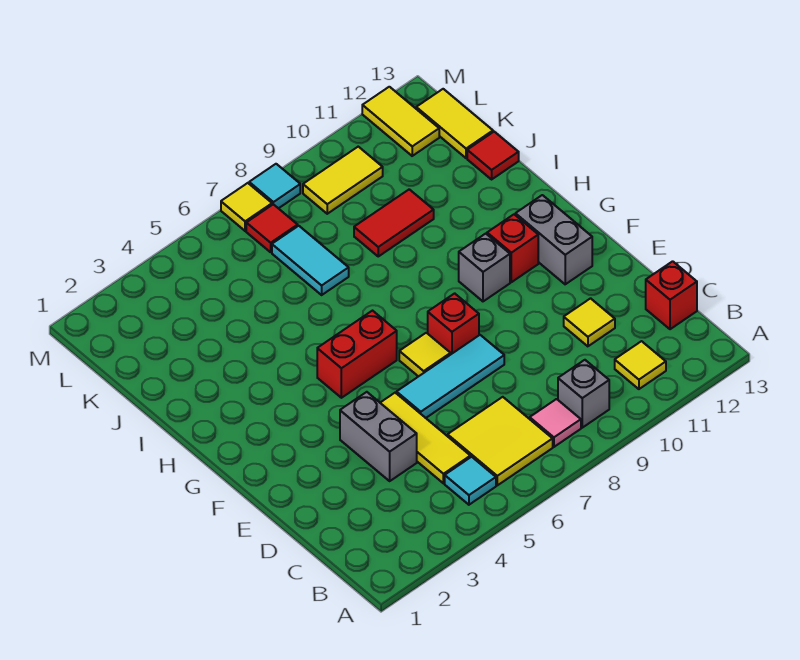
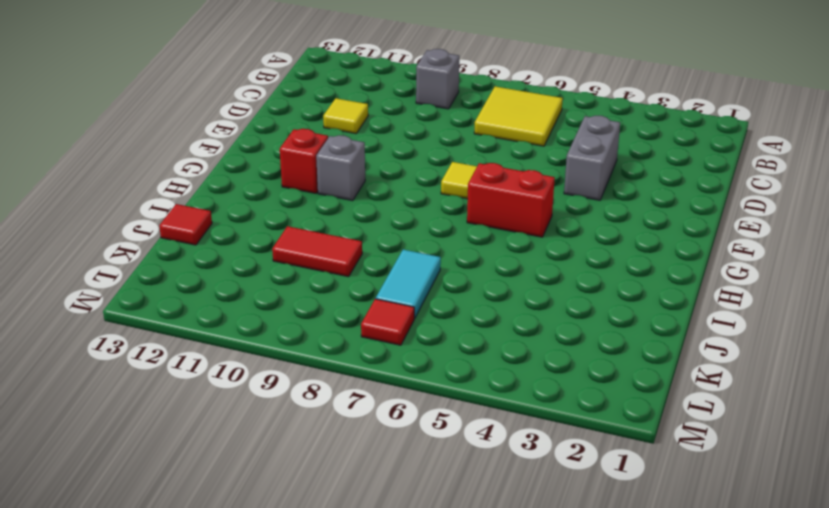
none -> cyan 1x1 tile [445,457,496,505]
none -> pink 1x1 tile [530,399,581,447]
none -> yellow 1x1 tile [615,341,666,389]

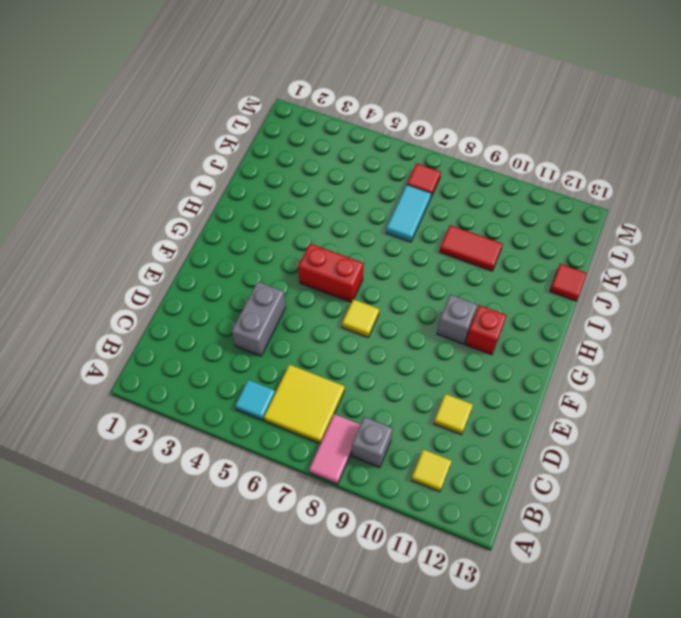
pink 1x2 tile [309,414,360,484] -> pink 1x1 tile [530,399,581,447]
none -> yellow 1x3 tile [380,393,470,483]
none -> red 1x1 brick [646,261,697,329]
none -> cyan 1x3 tile [397,335,504,418]

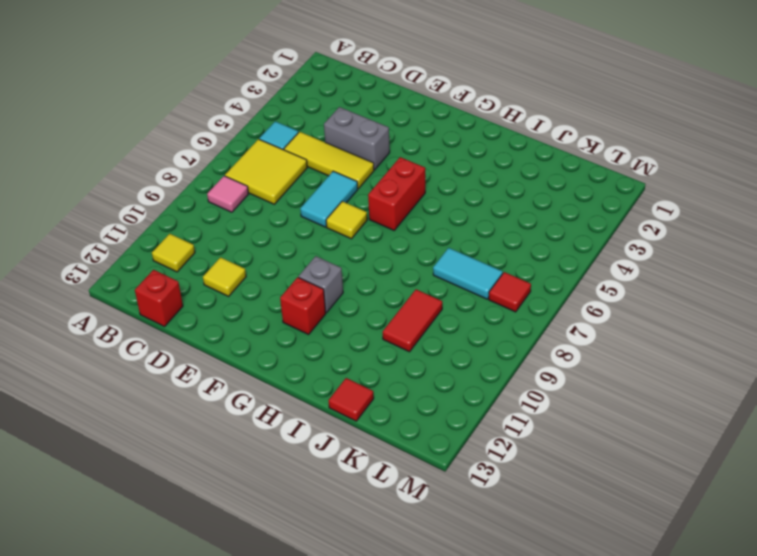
cyan 1x2 tile [300,171,358,227] -> cyan 1x3 tile [397,335,504,418]
none -> grey 1x1 brick [558,360,609,428]
none -> red 1x1 brick [428,293,479,354]
none -> grey 1x2 brick [515,195,592,284]

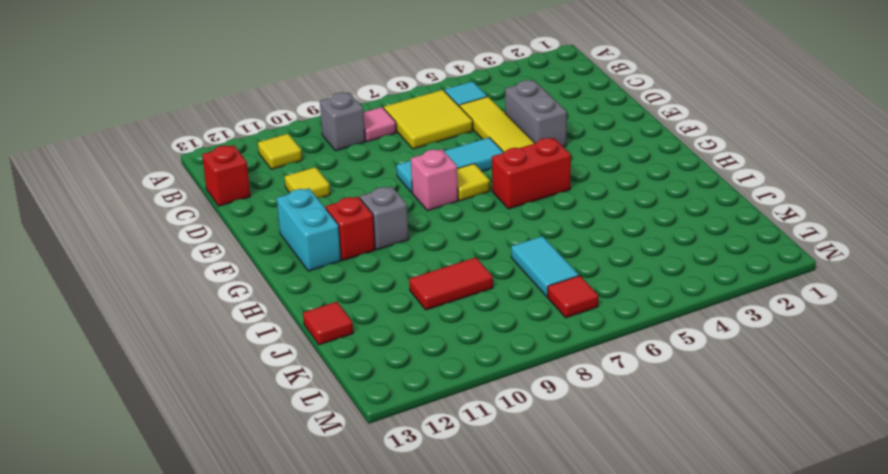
pink 1x1 brick [411,149,458,211] -> red 1x1 brick [428,293,479,354]
cyan 1x2 brick [277,188,341,271] -> grey 1x2 brick [515,195,592,284]
none -> yellow 1x2 tile [416,89,493,158]
none -> yellow 1x2 tile [303,147,383,214]
none -> yellow 1x2 tile [362,87,439,156]

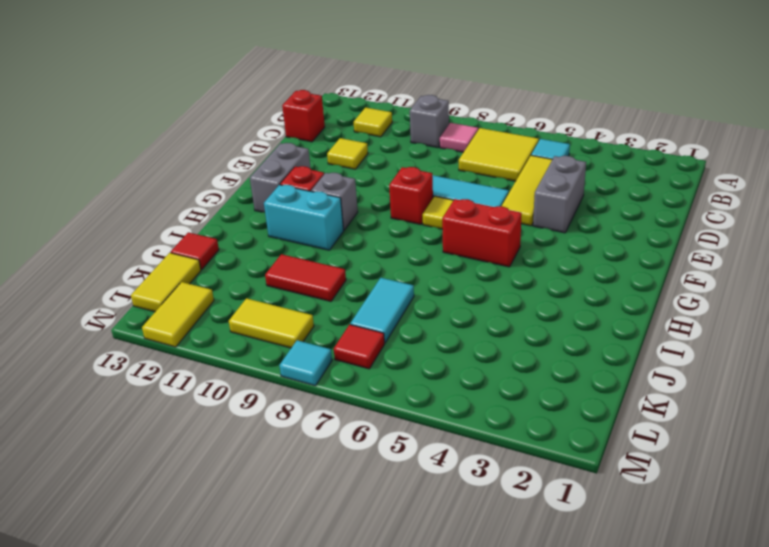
cyan 1x2 brick [264,185,344,250] -> none
none -> yellow 1x1 tile [221,183,272,231]

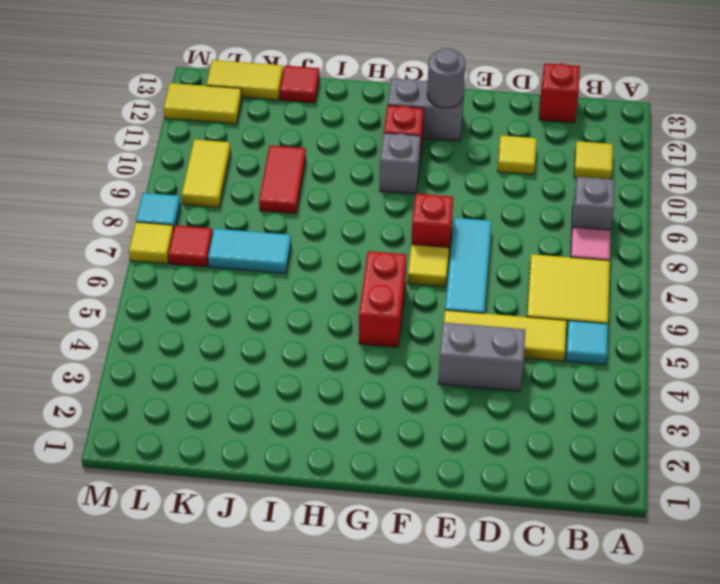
grey 1x1 round brick [427,48,465,108] -> none

